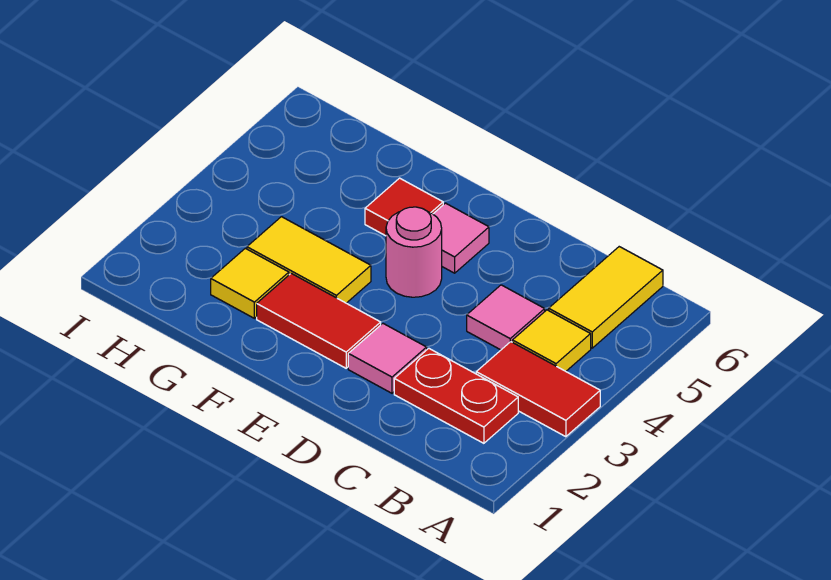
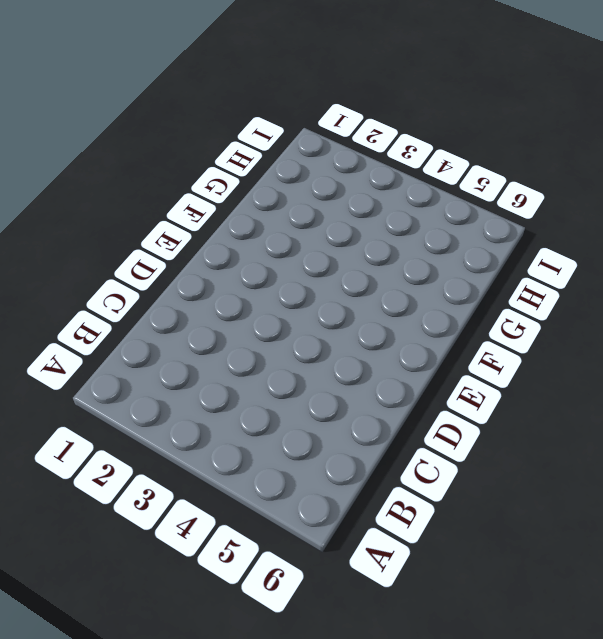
none -> red 1x2 tile [476,342,600,437]
none -> red 1x2 plate [394,348,518,443]
none -> yellow 1x1 tile [512,310,591,371]

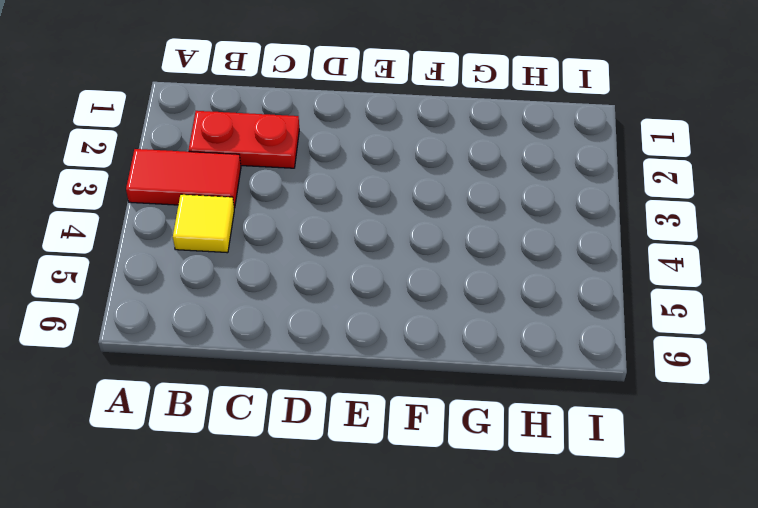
none -> yellow 1x2 tile [549,247,663,348]
none -> pink 1x1 tile [467,285,545,350]
none -> pink 1x1 tile [348,324,427,393]

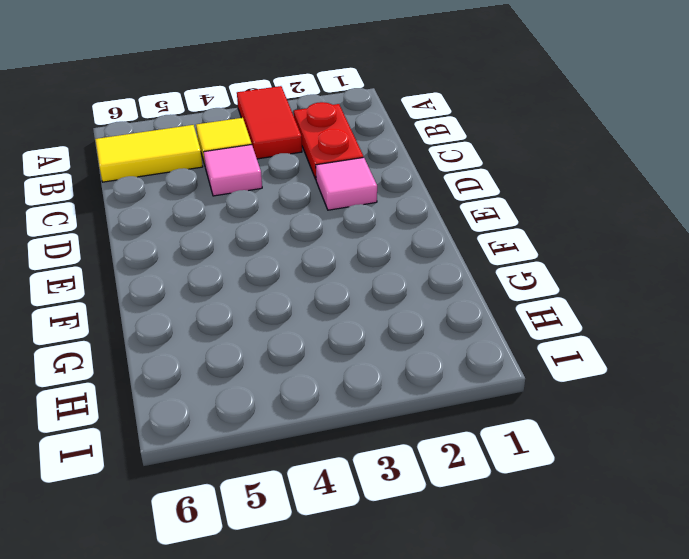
none -> red 1x2 tile [257,273,381,368]
none -> pink 1x1 round brick [386,207,442,297]
none -> pink 1x1 tile [433,203,489,273]

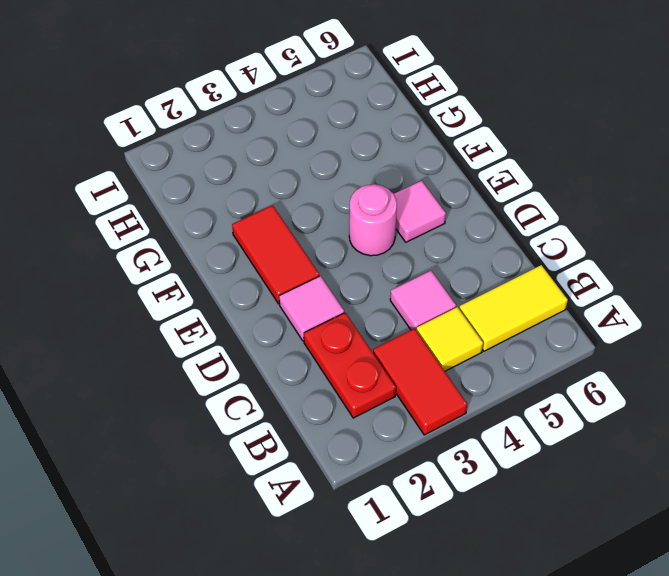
none -> yellow 1x2 tile [247,217,371,303]
none -> red 1x1 tile [365,178,443,236]
none -> yellow 1x1 tile [211,248,289,318]

